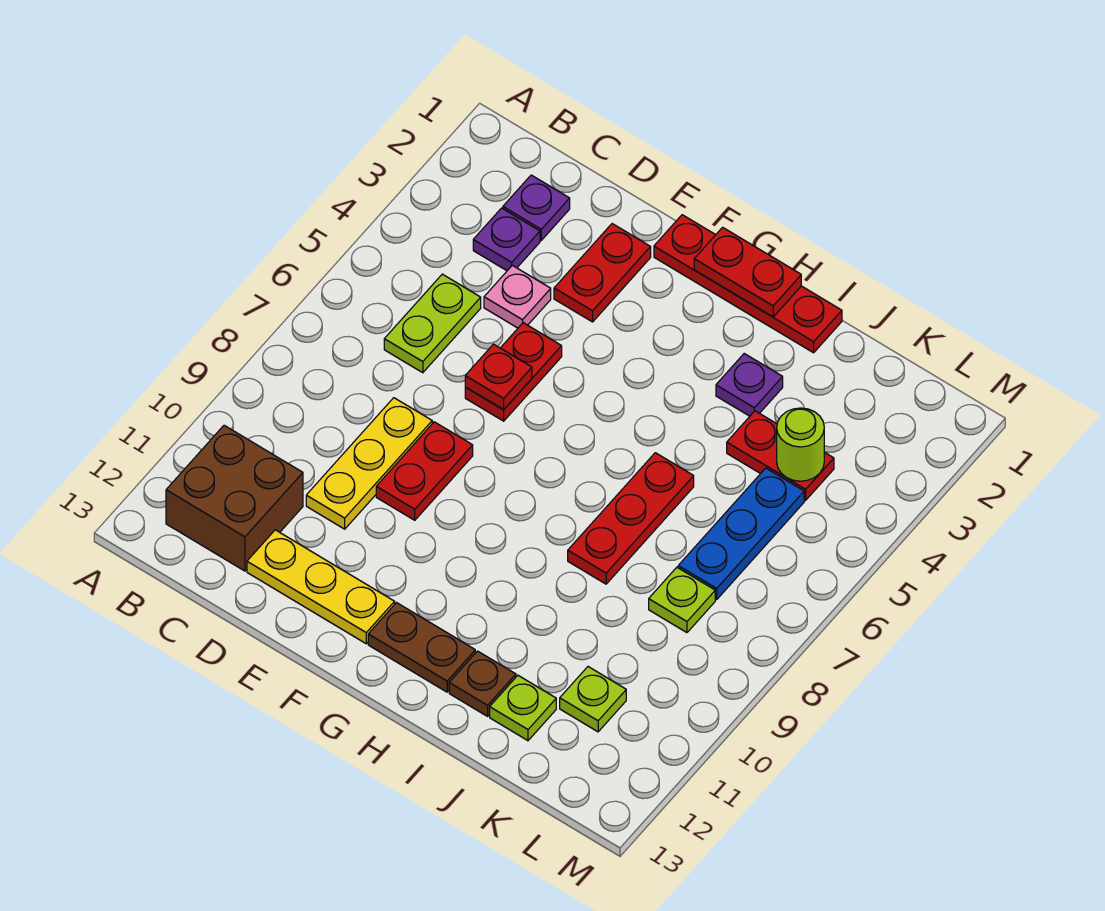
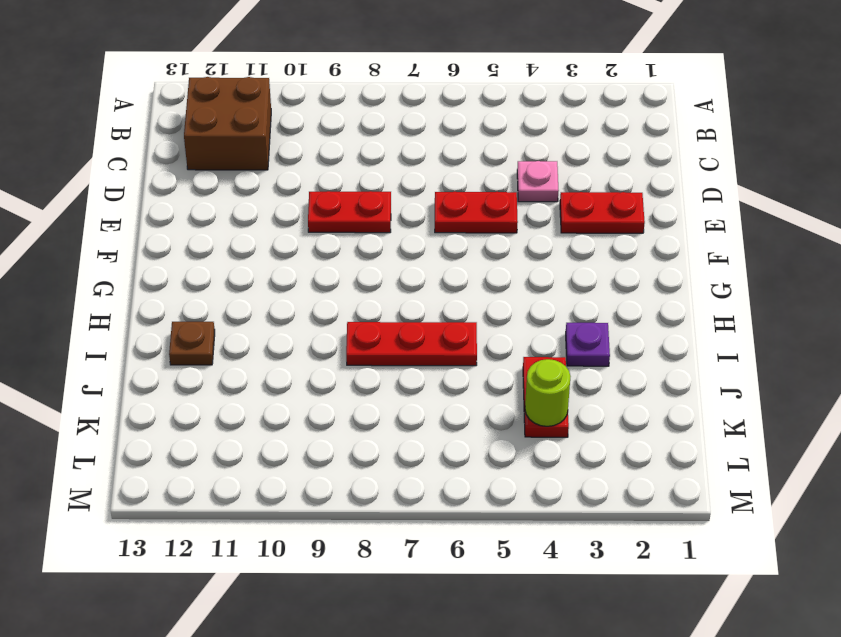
none -> purple 1x1 plate [503,175,570,240]
none -> purple 1x1 plate [473,208,540,271]
none -> lime 1x2 plate [384,274,481,373]

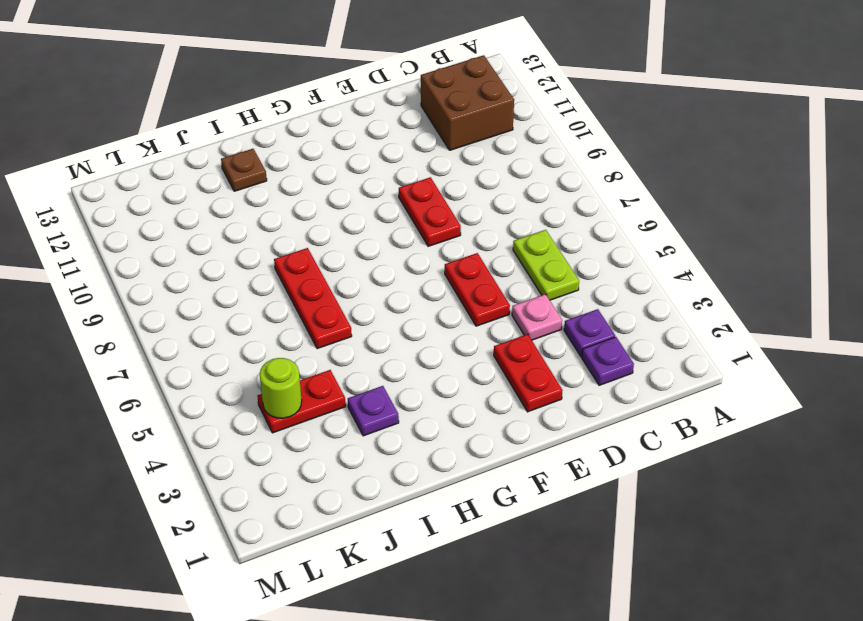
none -> yellow 1x3 plate [306,398,432,529]
none -> yellow 1x3 plate [247,530,395,644]
none -> red 1x4 plate [654,215,842,353]

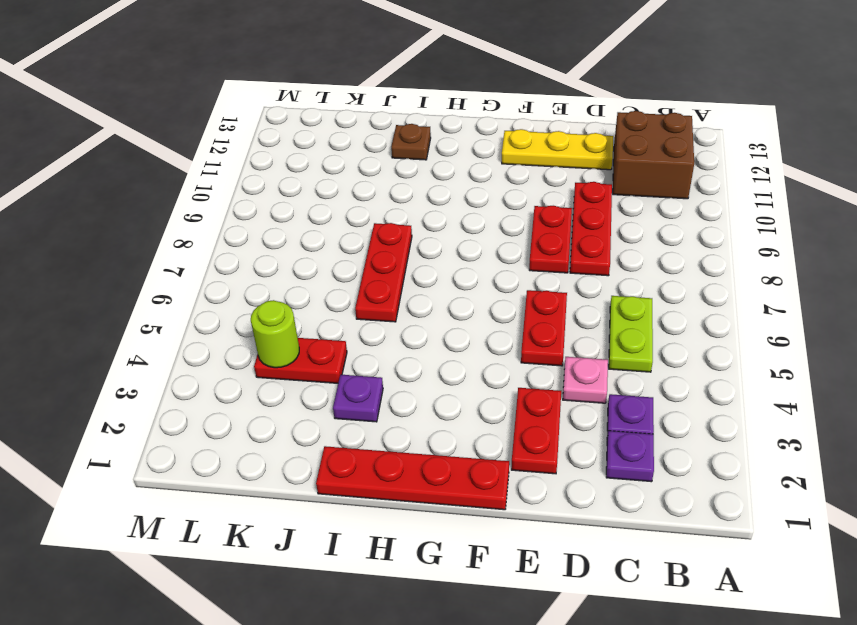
red 1x3 plate [570,182,612,276] -> yellow 1x3 plate [306,398,432,529]
none -> brown 1x2 plate [368,603,475,692]
none -> lime 1x1 plate [490,676,556,741]
none -> blue 1x3 plate [678,468,804,599]

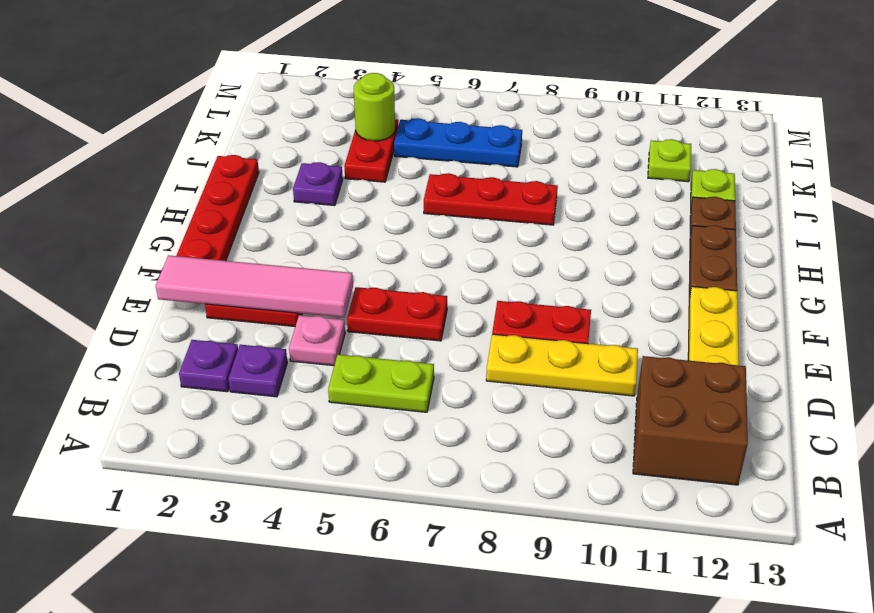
pink 1x4 tile [156,255,353,318] -> none
none -> lime 1x1 plate [649,567,715,633]
none -> red 1x1 plate [465,344,532,410]
none -> red 1x2 plate [694,227,801,317]

